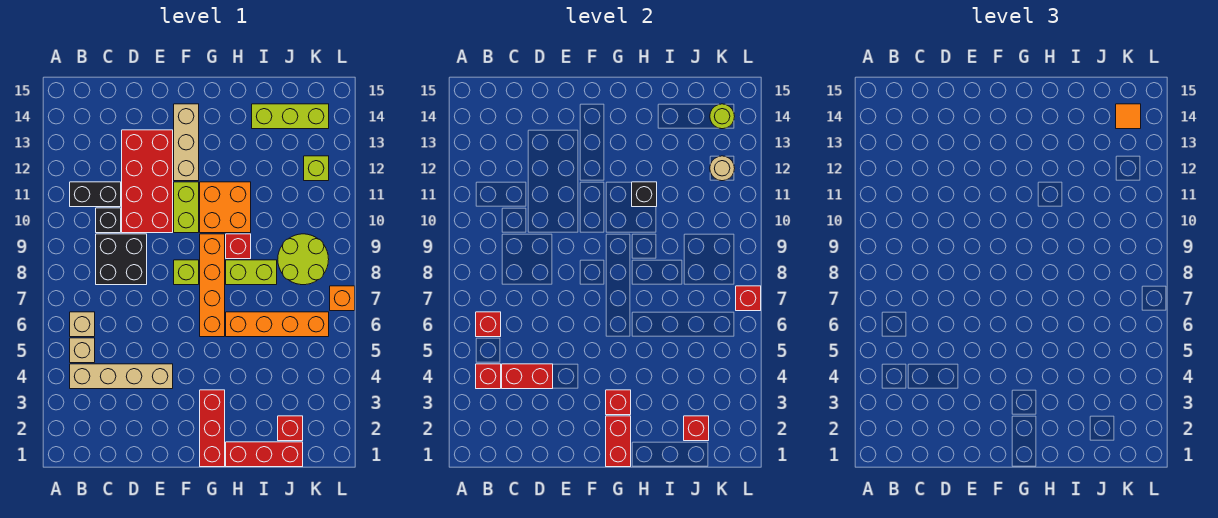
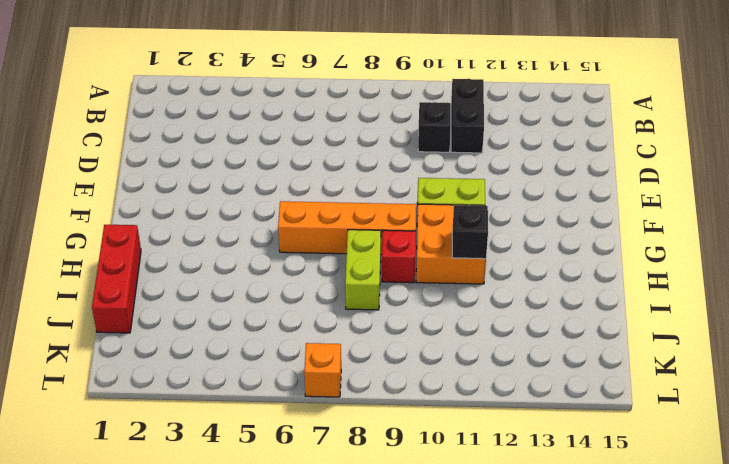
none -> tan 1x4 brick [70,364,173,389]
none -> tan 1x1 brick [70,338,95,363]
none -> tan 1x1 brick [70,312,95,337]
none -> black 2x2 brick [96,234,147,285]

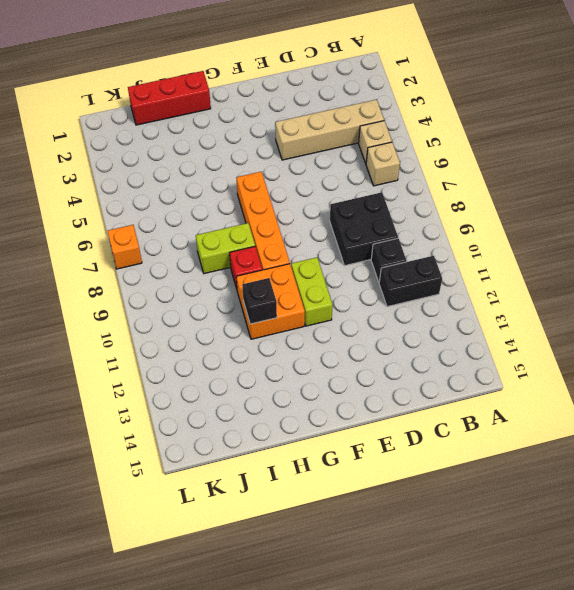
none -> red 2x4 brick [122,130,173,233]
none -> lime 1x1 brick [174,260,199,285]
none -> tan 1x3 brick [174,104,199,181]
none -> red 1x3 brick [200,390,225,467]

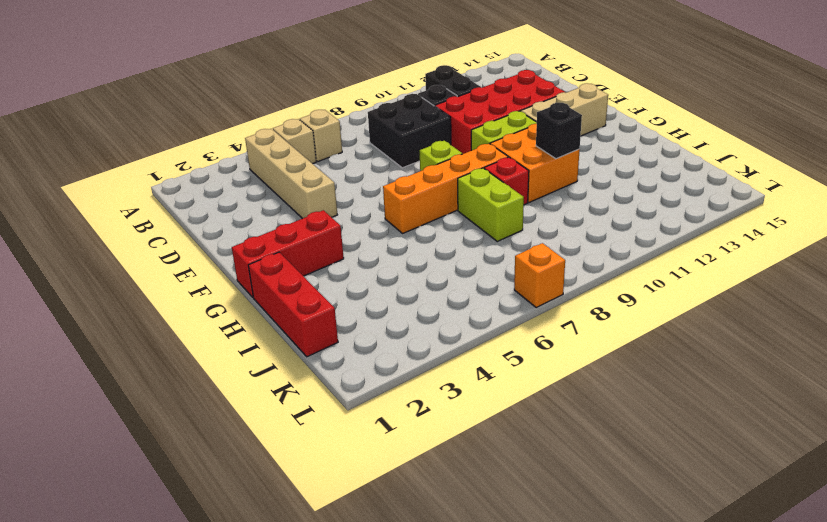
none -> orange 1x4 brick [226,312,329,337]
none -> lime 1x3 brick [252,104,329,129]
none -> red 1x1 brick [278,416,303,441]
none -> lime 2x2 round brick [278,234,329,285]

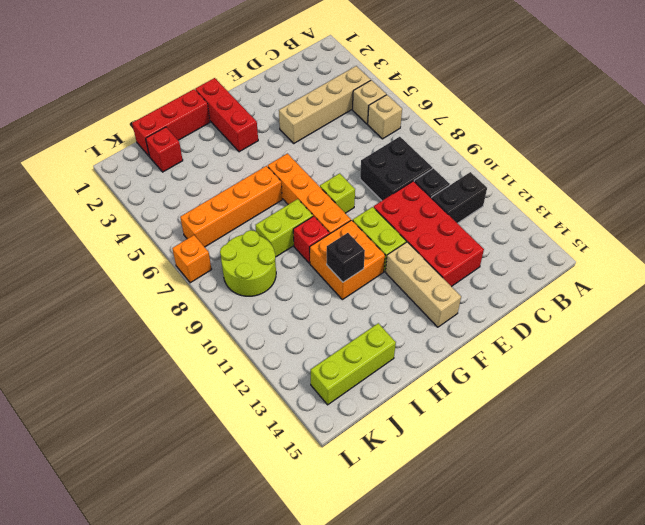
none -> lime 1x1 brick [304,156,329,181]
none -> red 1x1 brick [476,364,501,389]
none -> red 1x1 brick [476,312,501,337]
none -> red 1x2 brick [502,364,553,389]

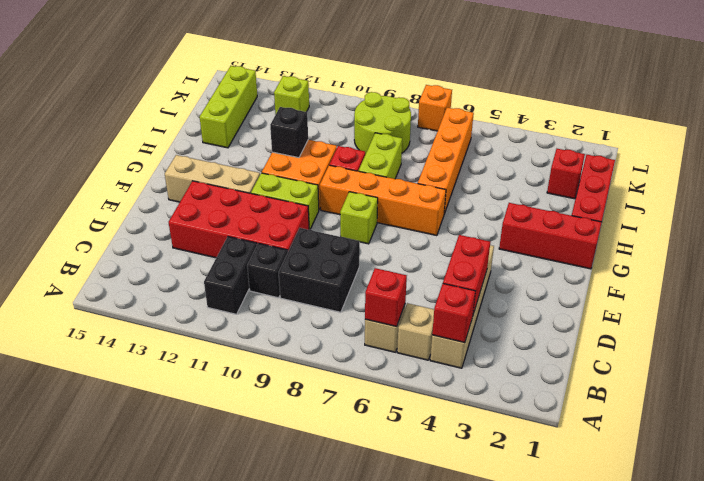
none -> red 1x2 brick [606,416,631,467]
none -> red 1x1 brick [606,390,631,415]
none -> red 1x1 brick [684,416,709,441]
none -> tan 1x1 round brick [710,156,735,181]

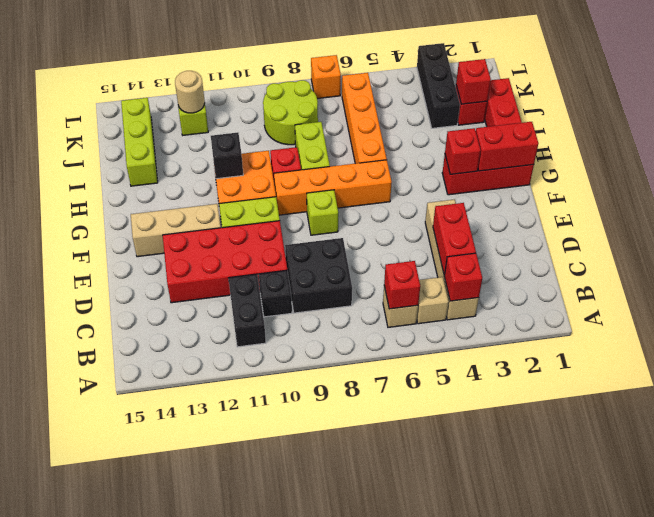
black 1x3 brick [417,43,460,128] -> none
none -> lime 1x1 round brick [710,104,735,129]
none -> red 1x1 brick [736,286,761,311]
none -> orange 1x1 tile [1116,104,1141,129]

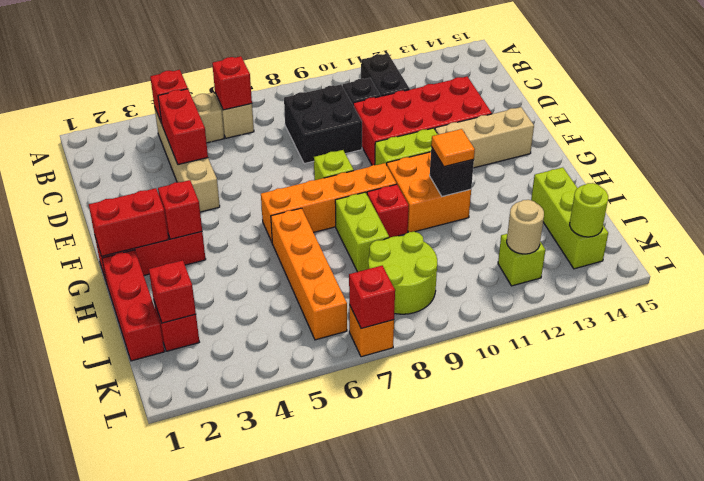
orange 1x1 tile [431,129,475,167] -> orange 1x1 tile moved to [1116,104,1141,129]

